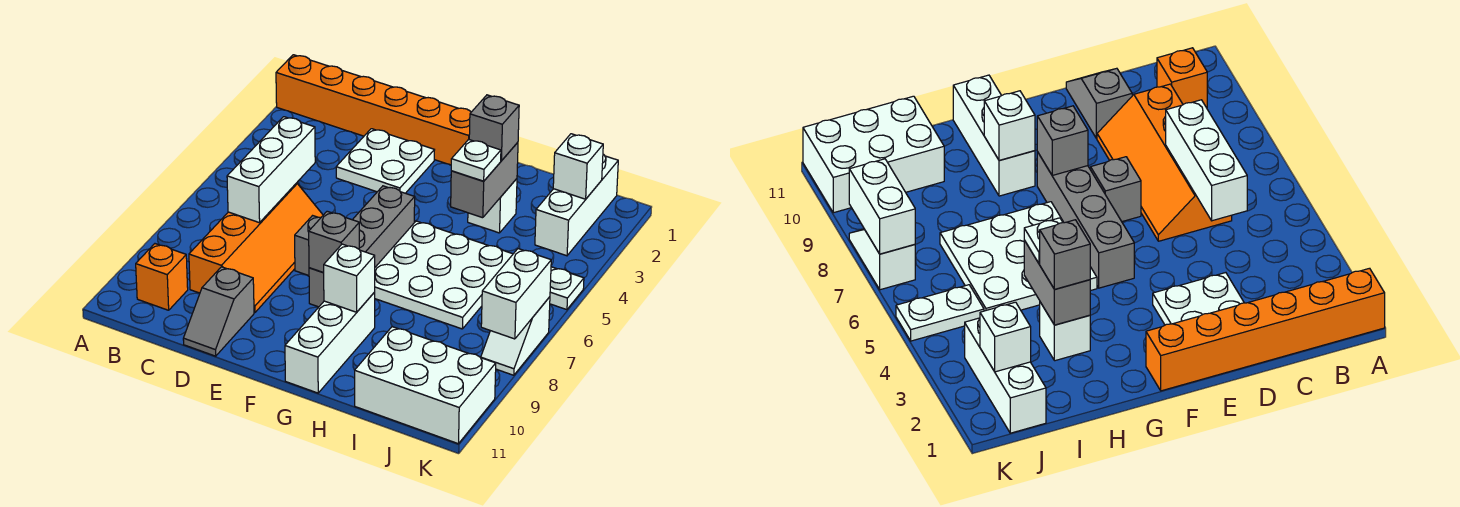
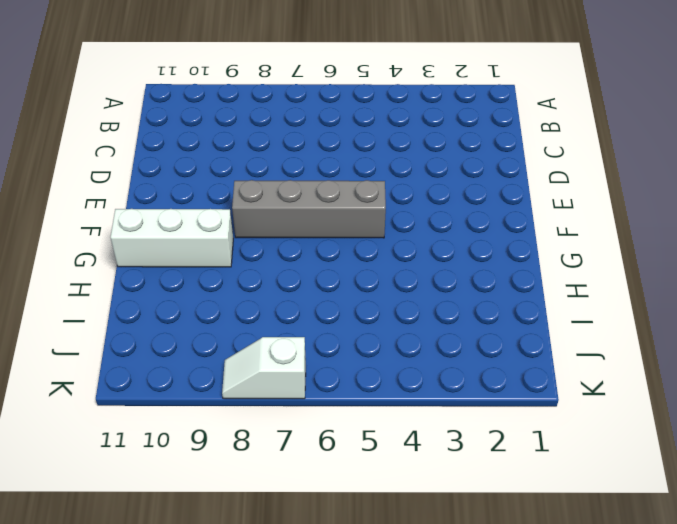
none -> orange 1x6 brick [276,55,471,165]
none -> orange 1x1 brick [136,244,188,310]
none -> orange 2x4 slope [189,183,323,313]

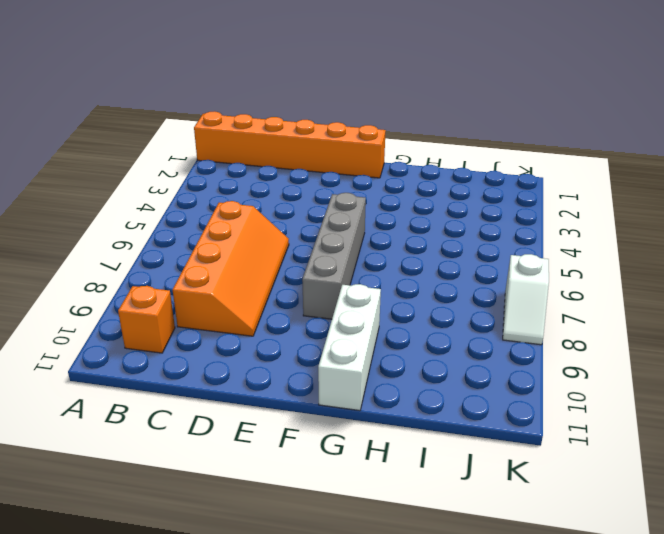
none -> white 2x2 plate [336,129,434,193]
none -> grey 1x2 slope [183,267,254,356]
none -> grey 1x1 brick [295,216,321,276]

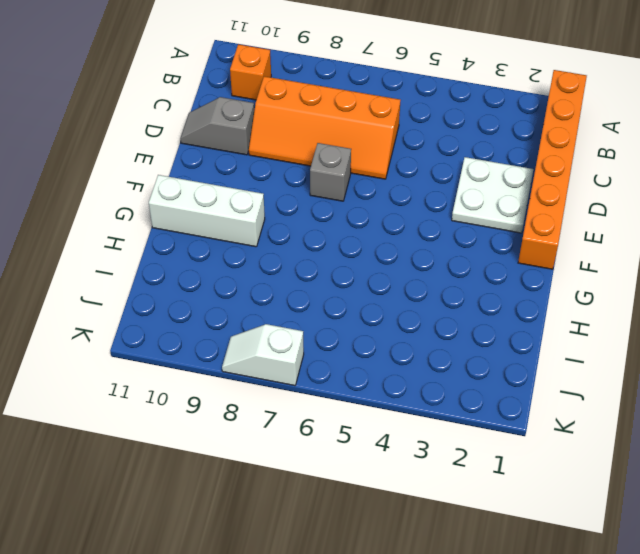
none -> grey 1x4 brick [309,186,415,307]
none -> white 3x3 plate [375,221,513,329]
none -> white 1x1 brick [468,179,517,233]

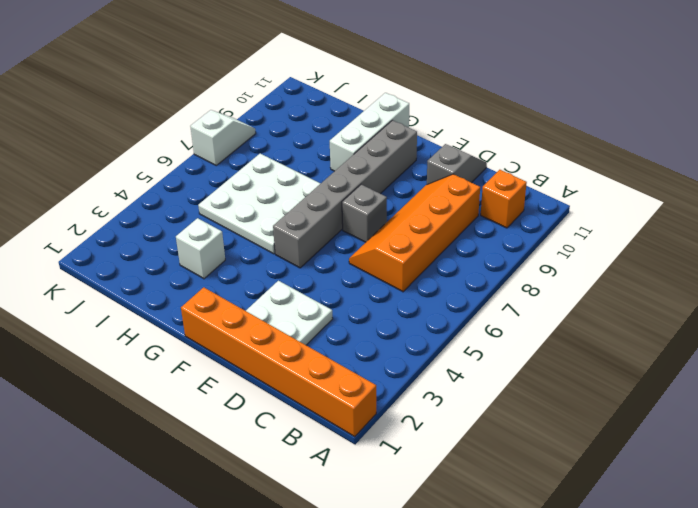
grey 1x6 brick [273,120,417,268] -> grey 1x4 brick [309,186,415,307]
none -> white 2x3 brick [355,327,496,444]
none -> white 1x3 brick [535,154,618,256]
none -> white 1x2 plate [550,267,584,310]

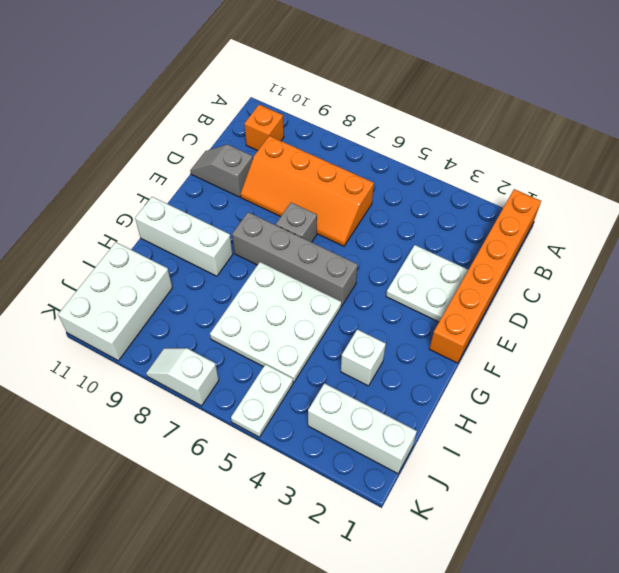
none -> white 1x3 brick [227,117,315,223]
none -> grey 1x1 brick [309,211,359,273]
none -> white 1x1 brick [324,244,375,312]

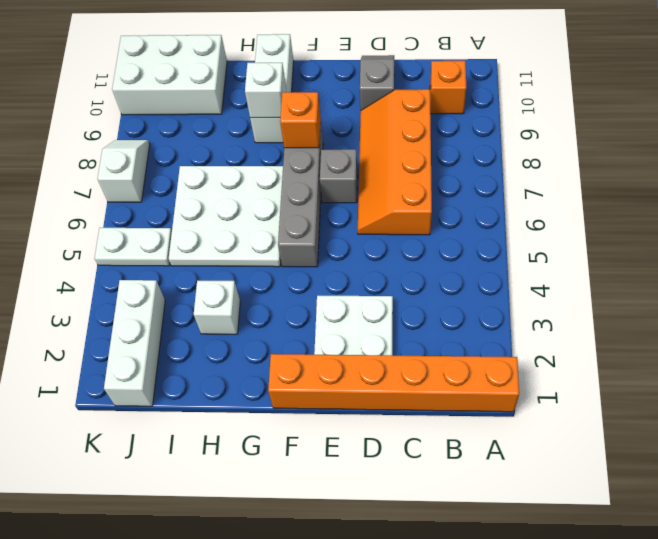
orange 1x1 brick [280,92,321,148] -> grey 1x1 brick [309,211,359,273]
none -> white 1x3 brick [227,117,315,223]
none -> grey 1x2 brick [451,142,518,218]
none -> white 1x1 brick [553,134,603,199]

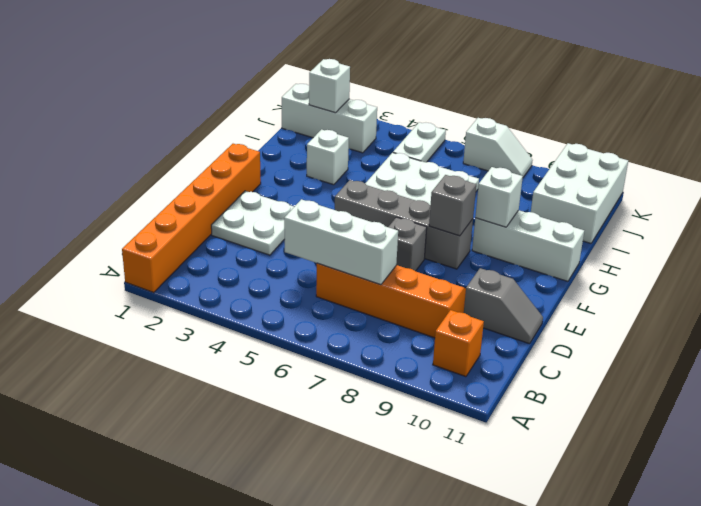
none -> grey 1x2 brick [451,142,518,218]
none -> white 1x2 brick [481,249,551,339]
none -> grey 1x1 brick [469,95,519,161]

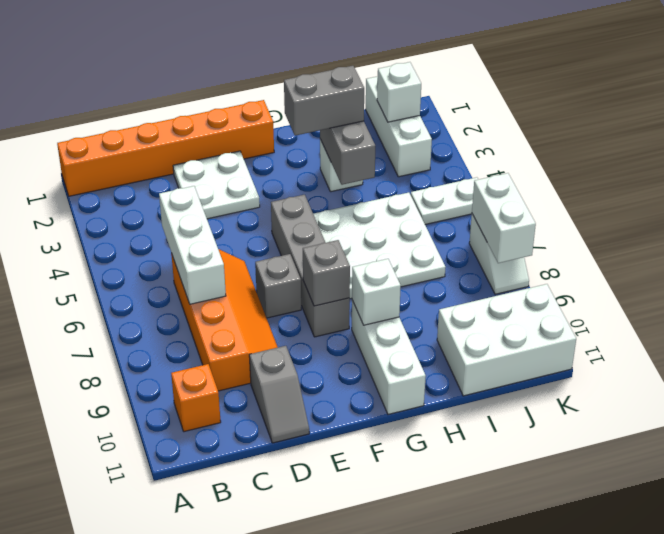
grey 1x2 brick [284,66,364,136] -> grey 1x1 brick [469,95,519,161]
none -> white 1x1 plate [451,139,501,181]

